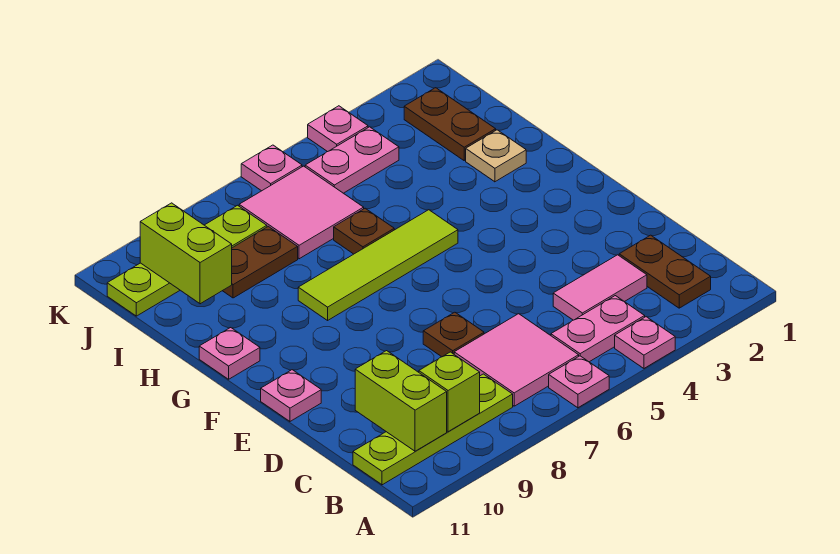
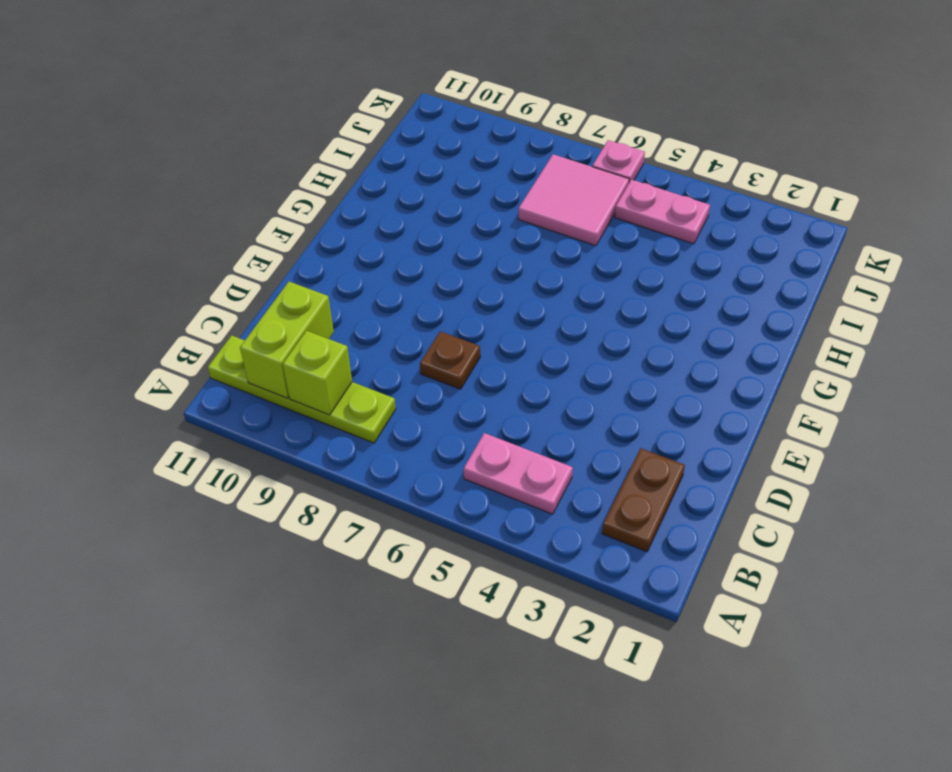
none -> pink 1x1 plate [615,317,675,368]
none -> pink 1x1 plate [549,356,609,408]
none -> pink 2x2 tile [454,314,579,406]

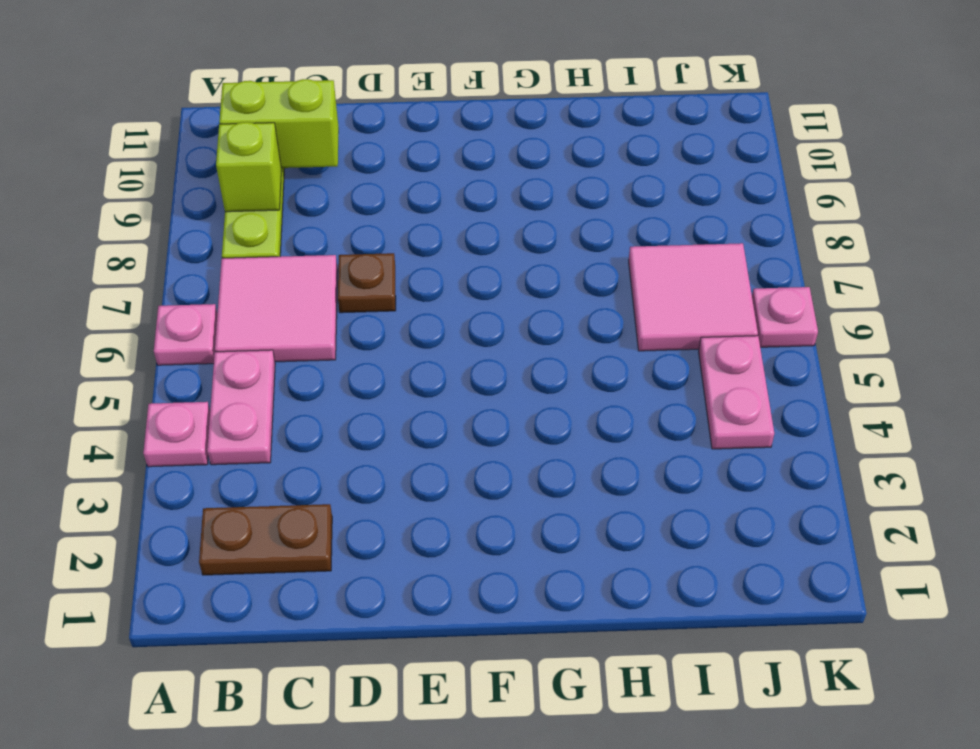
none -> pink 1x2 tile [553,255,647,320]
none -> pink 1x1 plate [261,370,321,421]
none -> lime 1x4 tile [298,210,458,320]

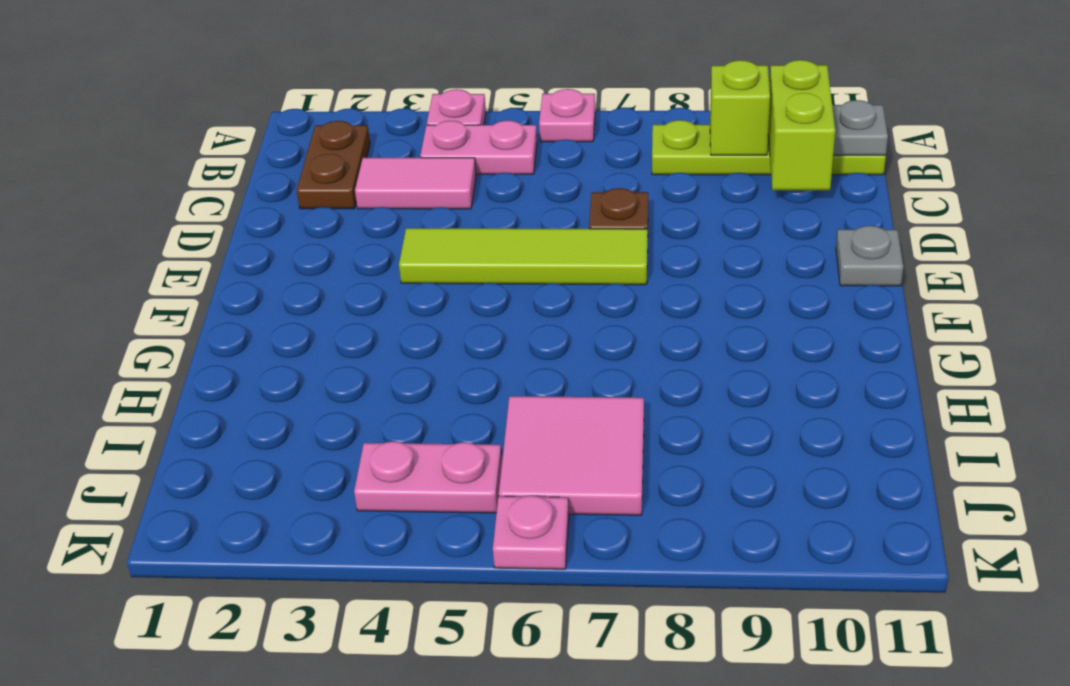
grey 1x1 plate [832,100,888,155] -> none
lime 1x4 tile [399,228,648,285] -> lime 1x4 tile moved to [298,210,458,320]
grey 1x1 plate [836,226,903,286] -> pink 1x1 plate [261,370,321,421]
none -> pink 2x2 tile [454,314,579,406]
none -> pink 1x1 plate [199,328,260,379]
none -> tan 1x1 plate [466,130,526,182]

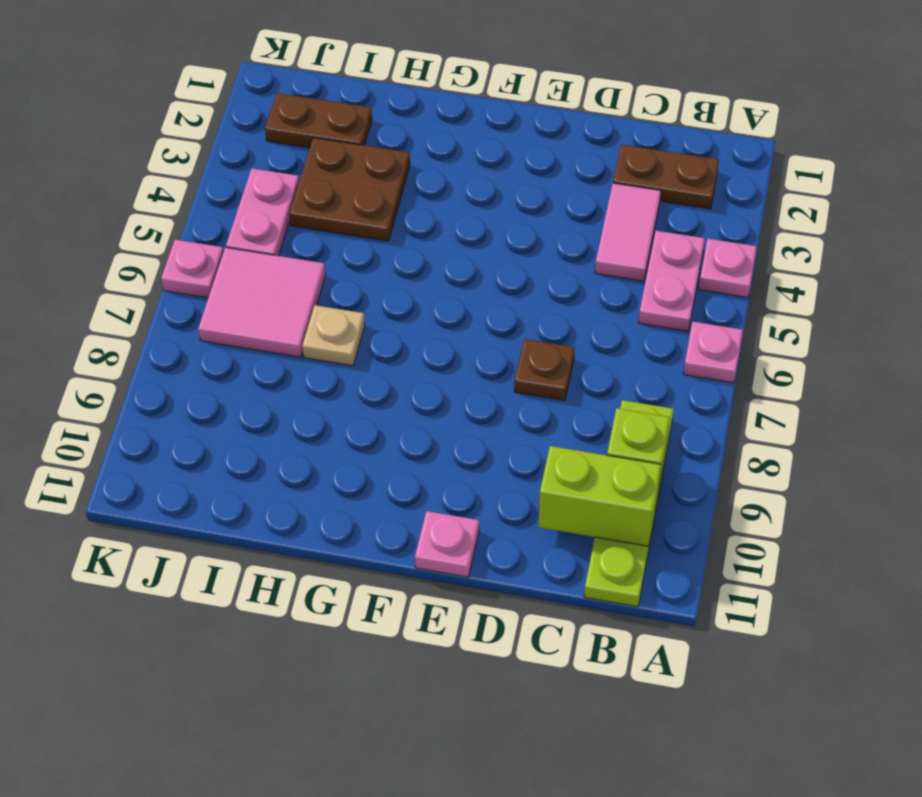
brown 2x2 plate [289,138,410,241] -> none
tan 1x1 plate [302,305,365,366] -> tan 1x1 plate moved to [466,130,526,182]
none -> pink 2x2 tile [454,314,579,406]
none -> lime 1x4 tile [298,210,458,320]
none -> pink 1x1 plate [199,328,260,379]

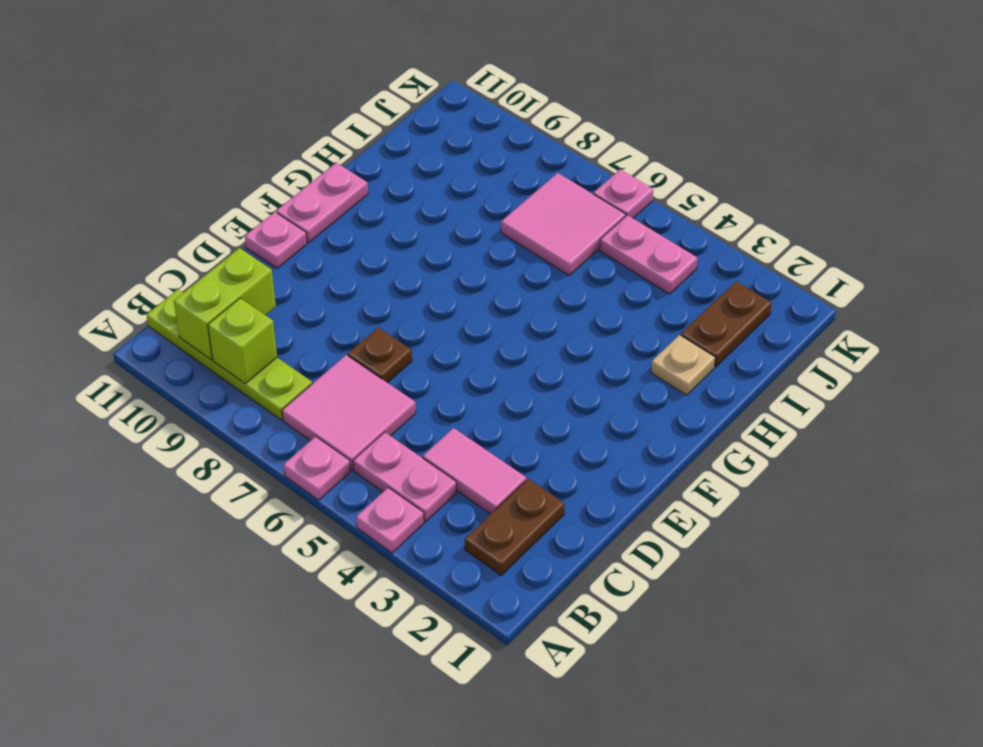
pink 1x2 plate [276,163,368,243] -> pink 1x1 plate [199,328,260,379]
none -> lime 1x4 tile [298,210,458,320]
none -> brown 1x1 plate [334,208,394,254]
none -> brown 1x2 plate [223,226,298,298]

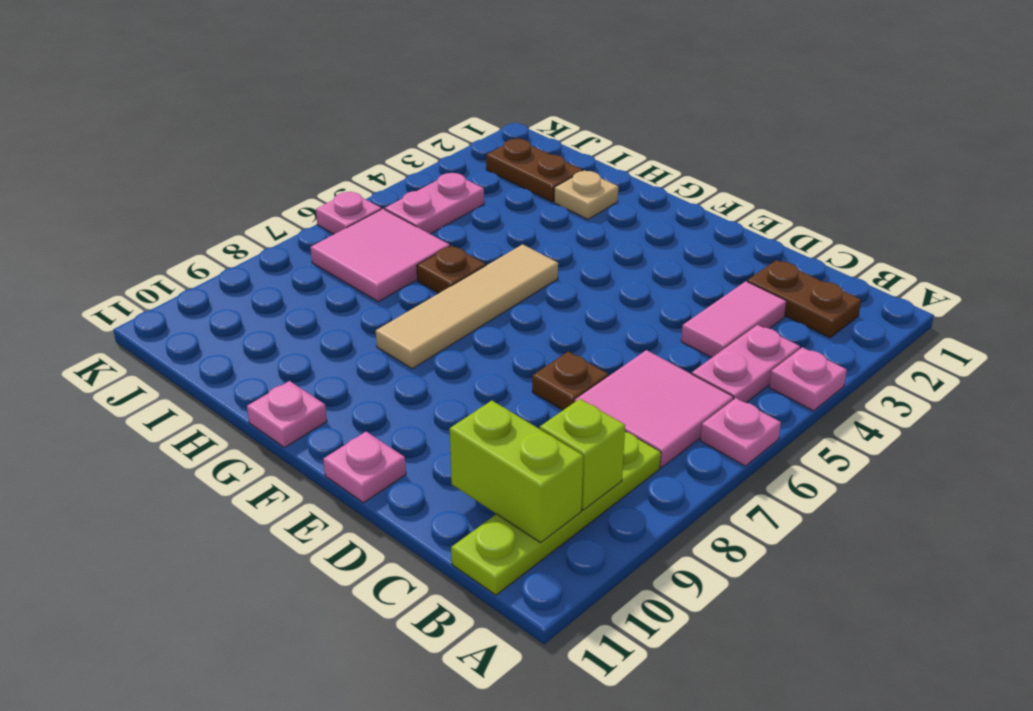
tan 1x4 tile [376,244,558,369] -> lime 1x4 tile [298,210,458,320]
none -> brown 1x2 plate [223,226,298,298]
none -> lime 1x4 plate [107,205,267,316]
none -> pink 1x1 plate [308,106,368,152]

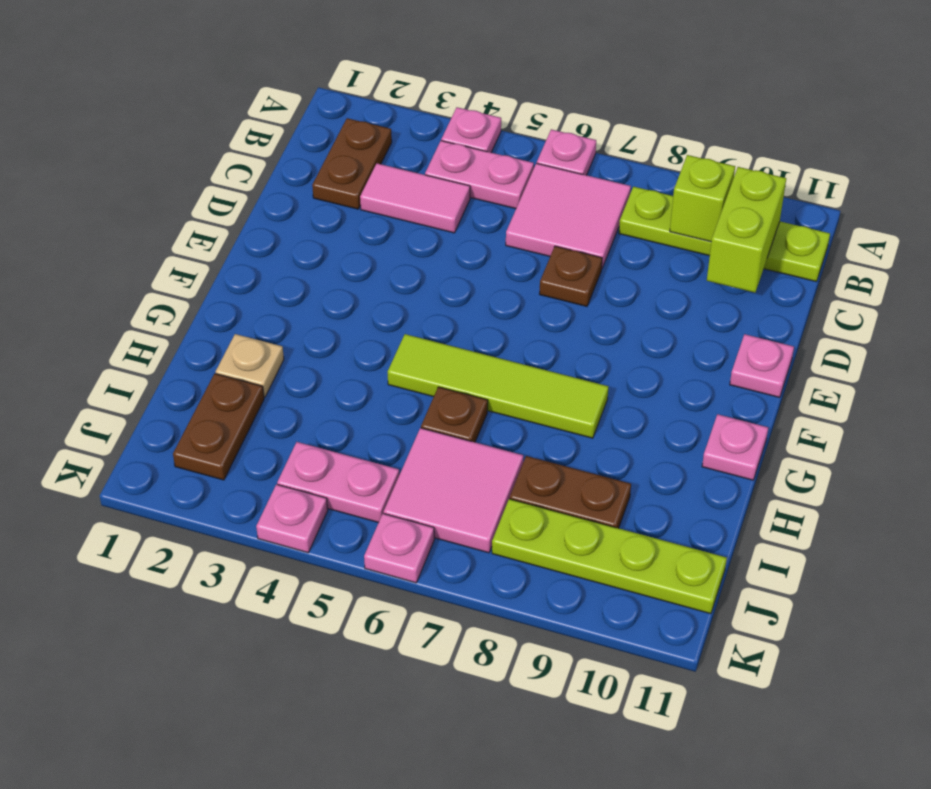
none -> lime 1x2 brick [140,203,232,304]

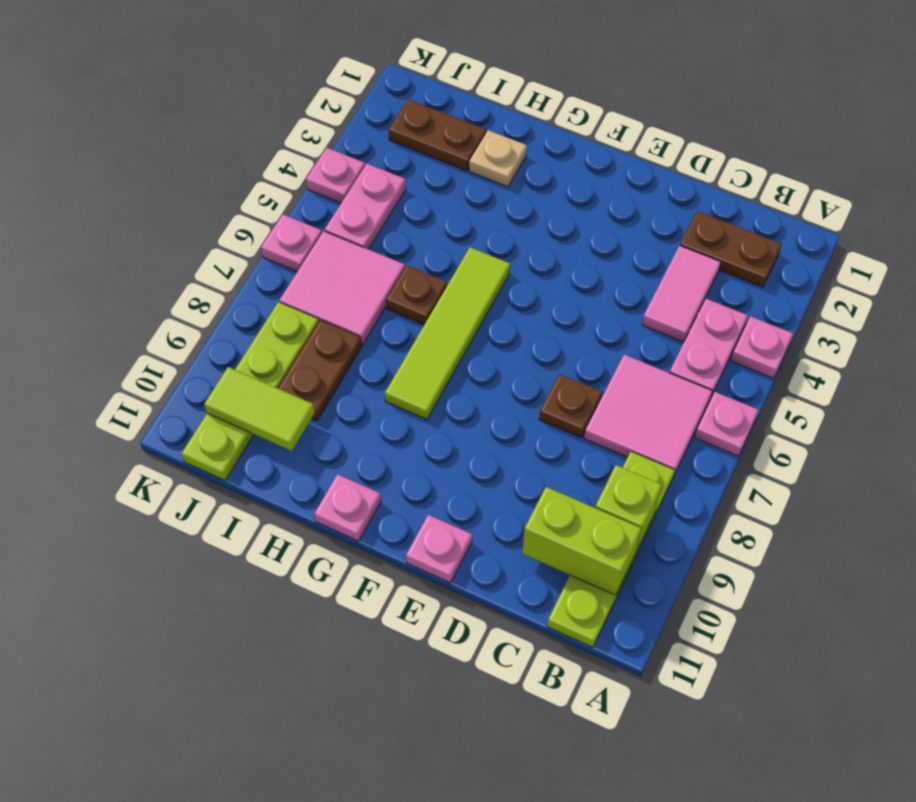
lime 1x2 tile [204,367,315,451] -> lime 1x2 brick [140,203,232,304]

